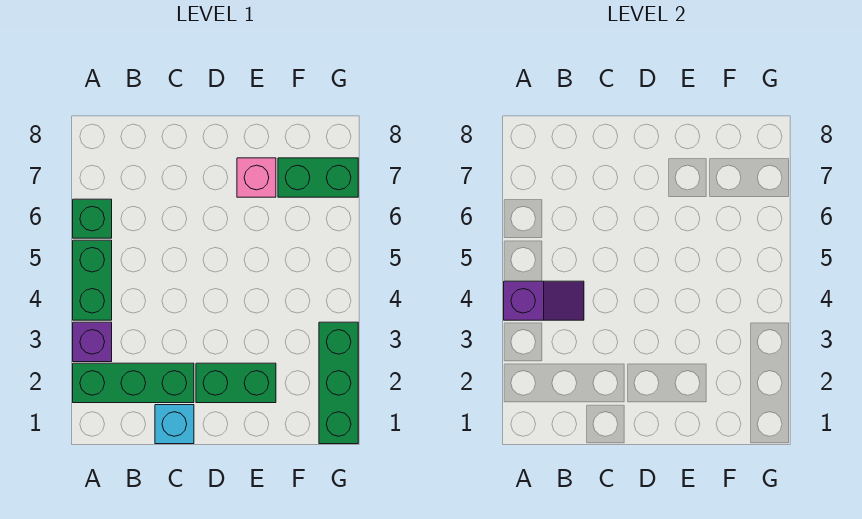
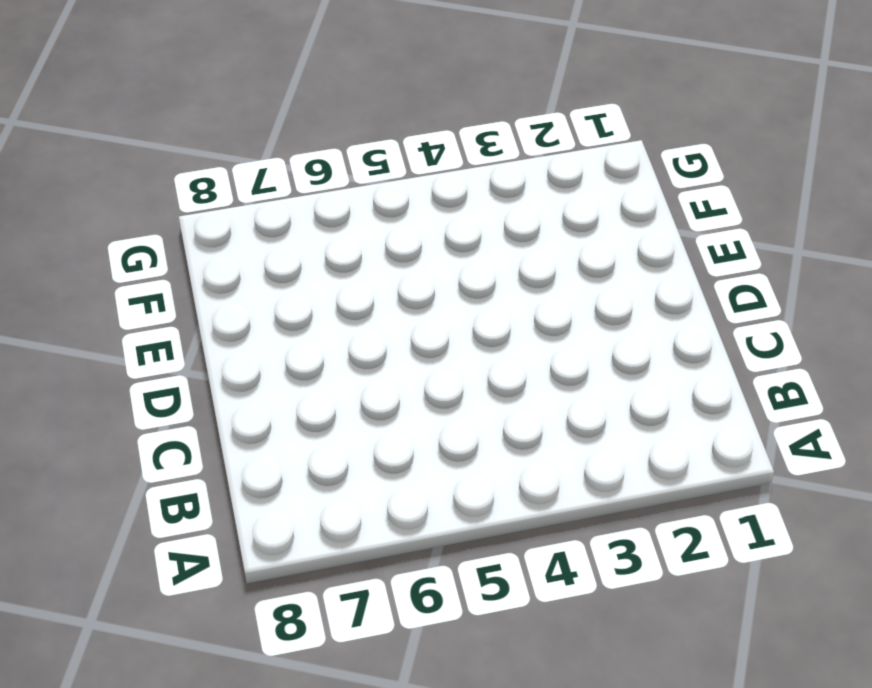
none -> green 1x3 brick [73,363,194,403]
none -> purple 1x1 brick [73,322,112,362]

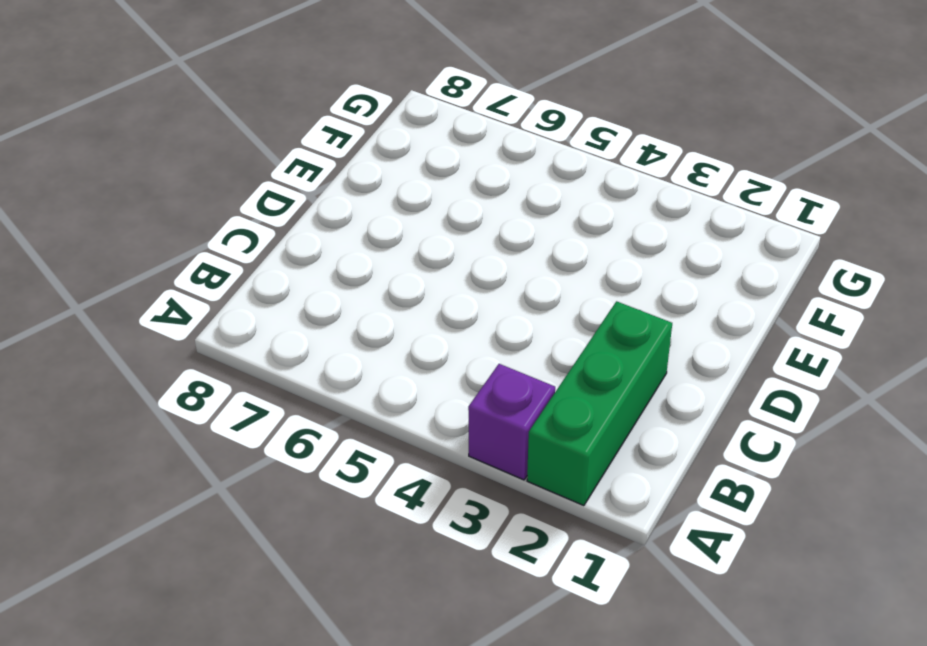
none -> green 1x2 brick [73,240,112,320]
none -> green 1x1 brick [73,199,112,238]

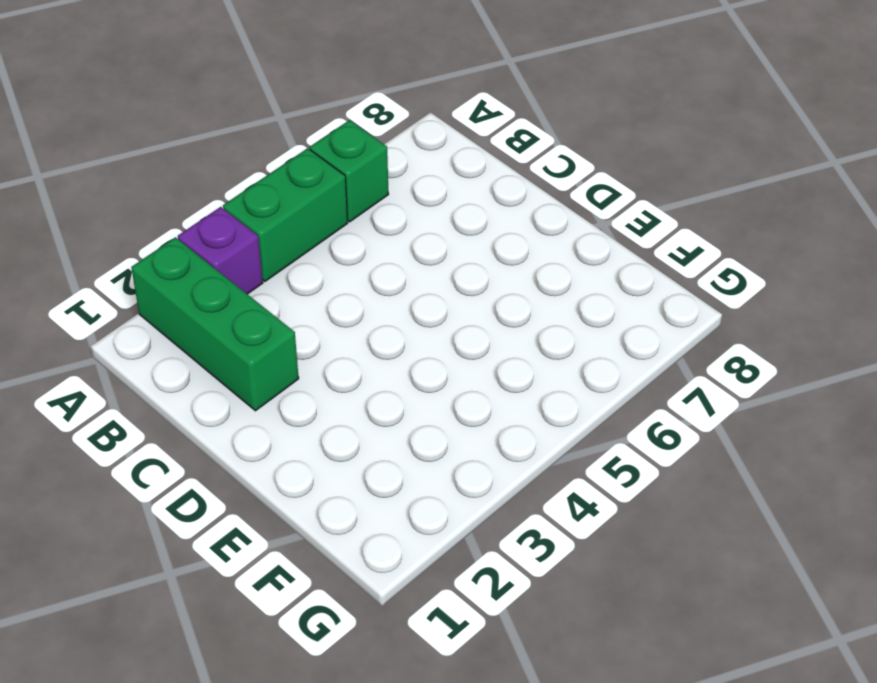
none -> cyan 1x1 brick [155,405,194,444]
none -> green 1x2 brick [196,363,276,403]

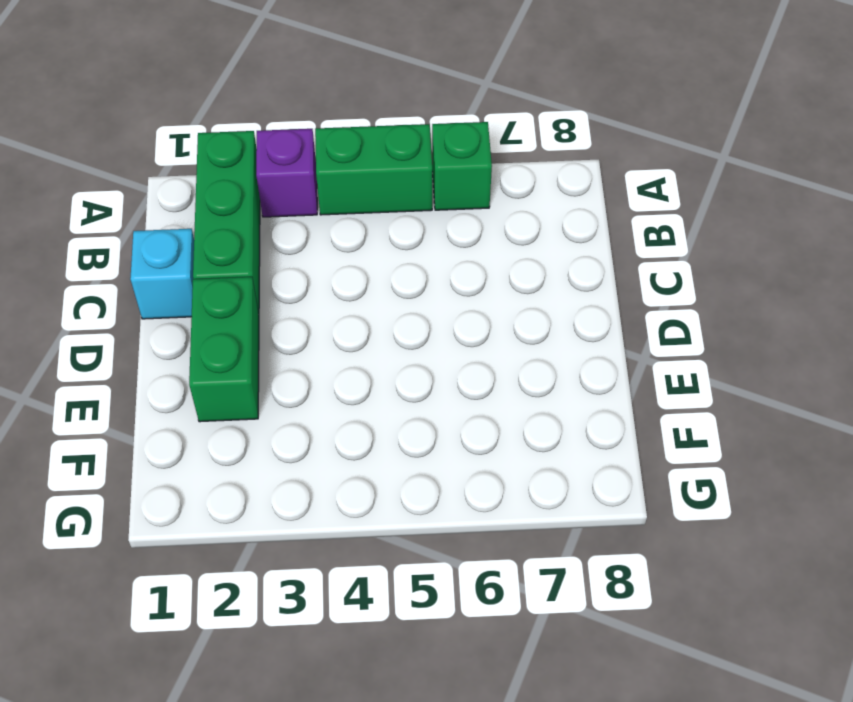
none -> pink 1x1 brick [237,158,276,197]
none -> green 1x2 brick [278,158,358,197]

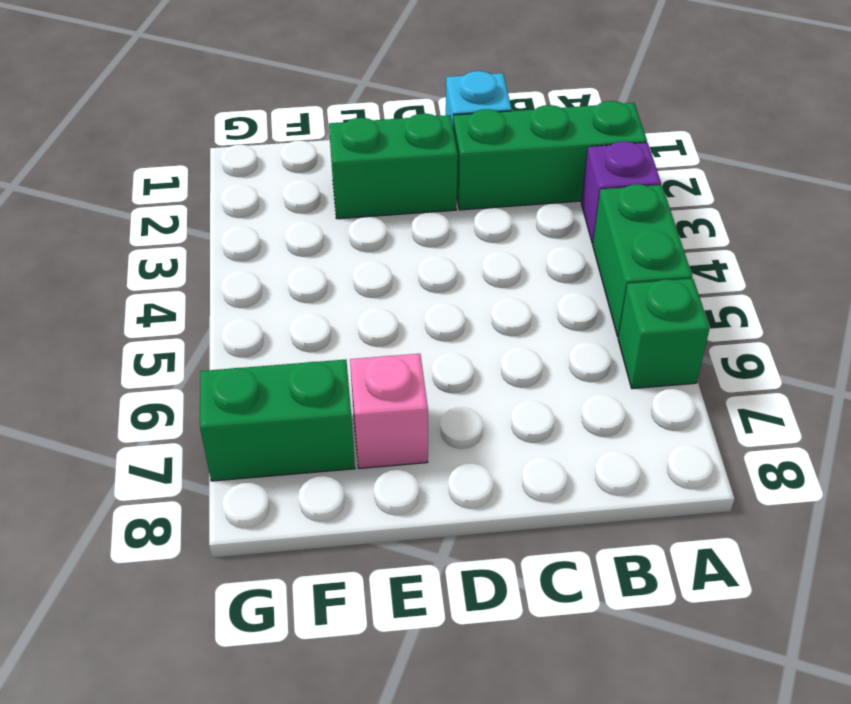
none -> green 1x3 brick [319,322,358,444]
none -> purple 1x2 slope [504,281,584,320]

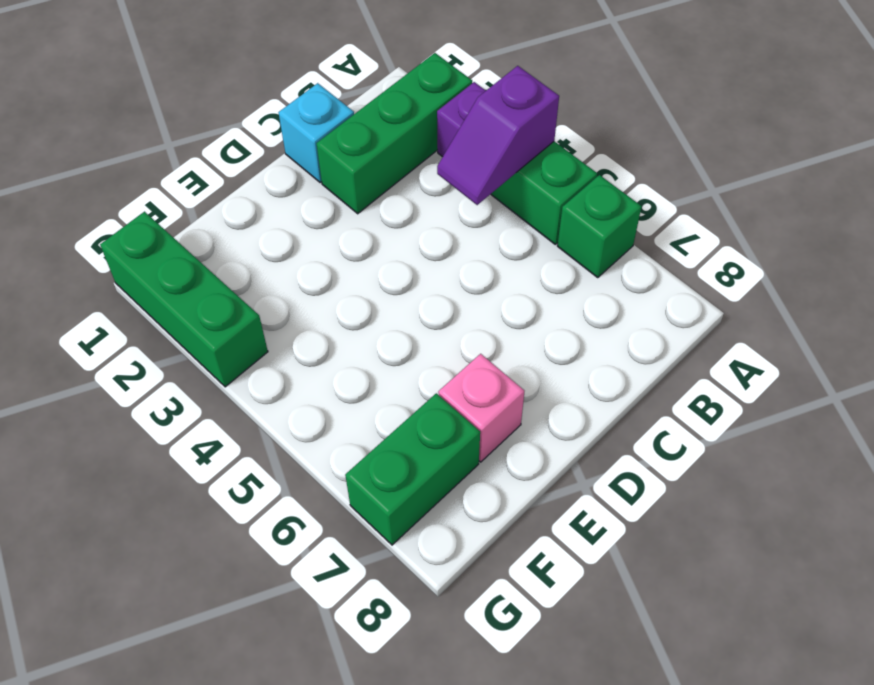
none -> green 1x2 brick [196,363,276,403]

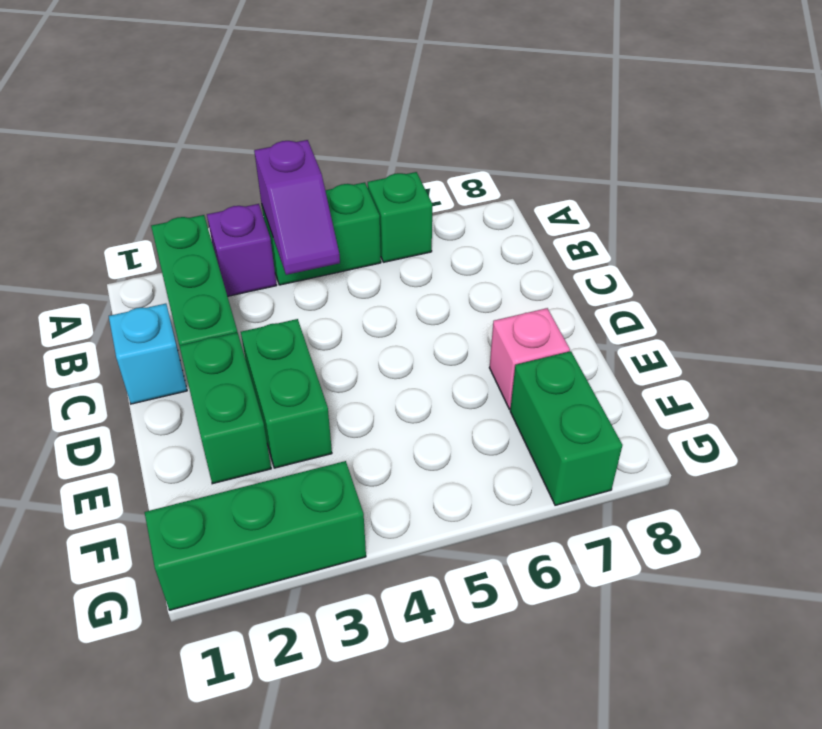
green 1x2 brick [241,319,332,468] -> none

